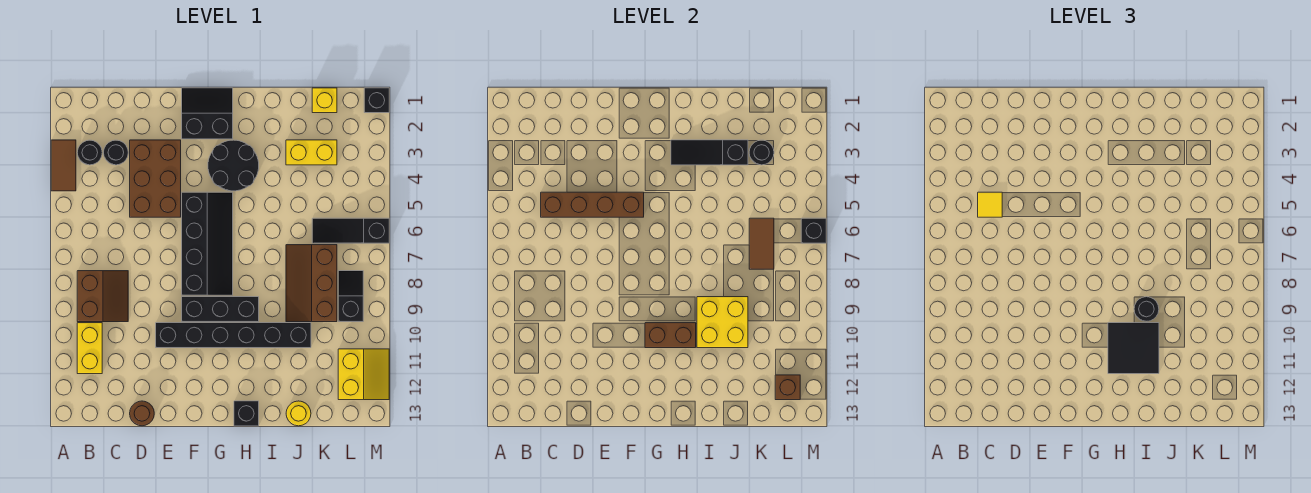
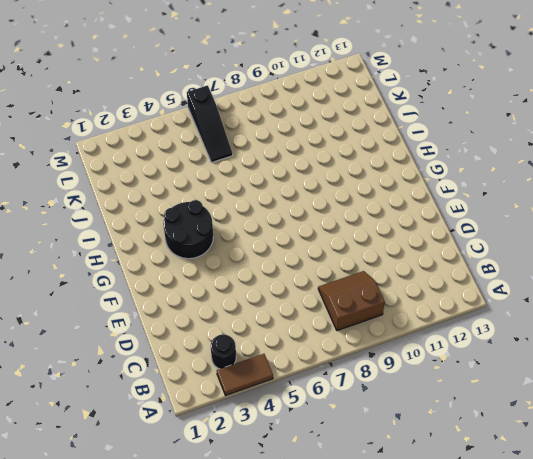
none -> yellow 1x2 brick [77,323,102,374]
none -> black 1x1 round brick [104,140,128,165]
none -> brown 2x3 brick [130,140,181,217]
none -> brown 1x1 round brick [130,401,154,426]

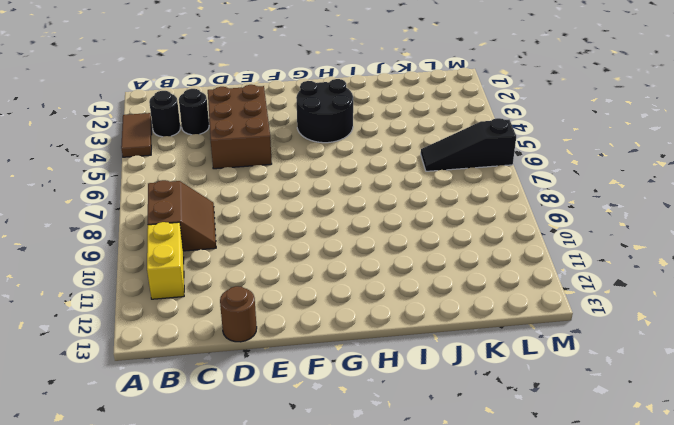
none -> black 1x6 brick [156,323,311,348]
none -> black 2x2 slope [182,88,233,139]
none -> black 2x4 slope [182,192,233,295]
none -> black 1x3 brick [182,297,259,322]

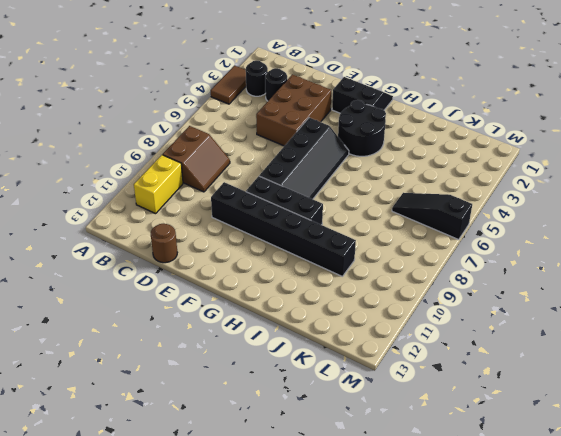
none -> black 1x1 brick [234,401,259,426]
none -> yellow 1x2 brick [286,140,337,165]
none -> brown 2x3 slope [286,245,337,322]
none -> yellow 1x1 round brick [286,401,311,426]

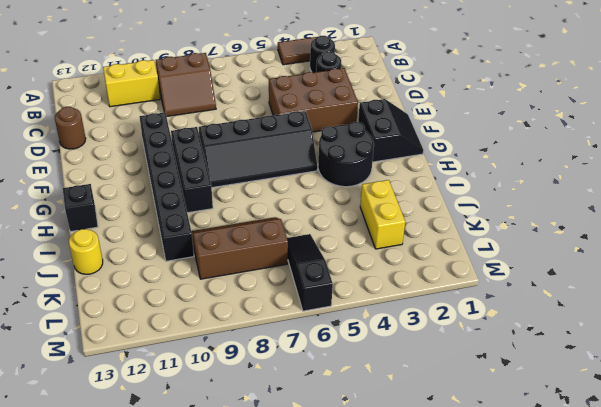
none -> yellow 1x1 brick [312,88,337,113]
none -> black 1x2 slope [338,271,363,322]
none -> yellow 2x2 slope [338,349,389,400]
none -> black 1x1 brick [364,88,389,113]

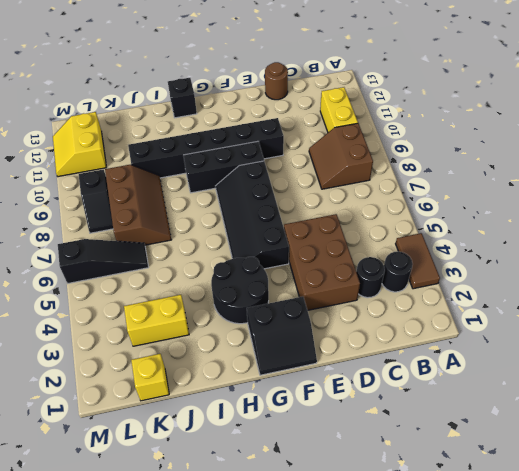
none -> yellow 1x1 round brick [286,401,311,426]
none -> black 1x1 brick [364,88,389,113]
none -> brown 1x4 brick [541,192,644,217]
none -> brown 1x2 brick [645,323,696,348]

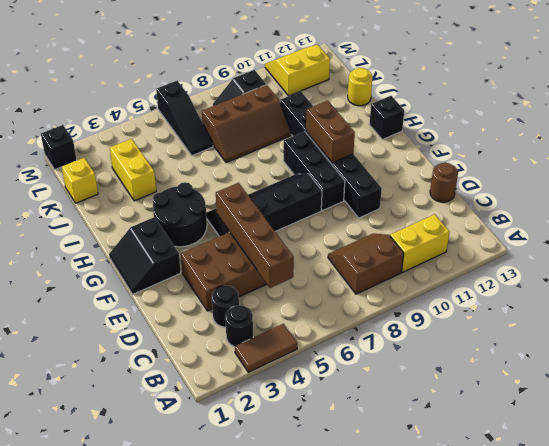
none -> black 1x3 slope [671,140,748,165]
none -> yellow 2x2 brick [697,297,748,348]
none -> black 1x1 round brick [749,140,774,165]
none -> brown 1x2 tile [749,218,774,269]

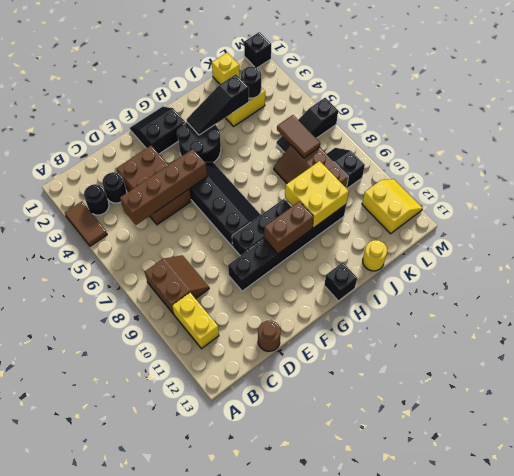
none -> brown 1x1 brick [775,375,800,400]
none -> black 1x1 brick [801,218,826,243]
none -> yellow 1x1 tile [978,192,1002,217]
none -> black 2x2 tile [1108,323,1159,374]

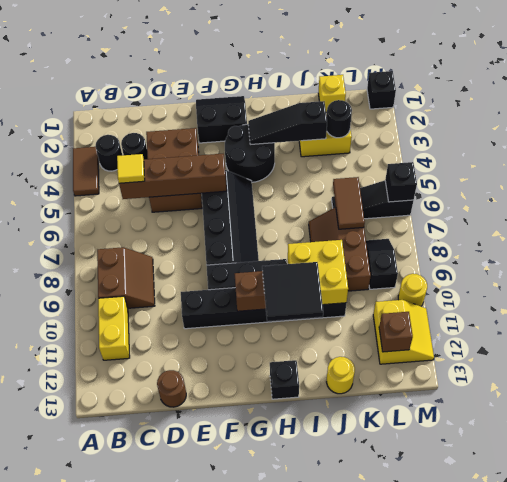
yellow 1x1 round brick [398,274,427,306] -> none
none -> black 1x1 round brick [1134,297,1159,321]

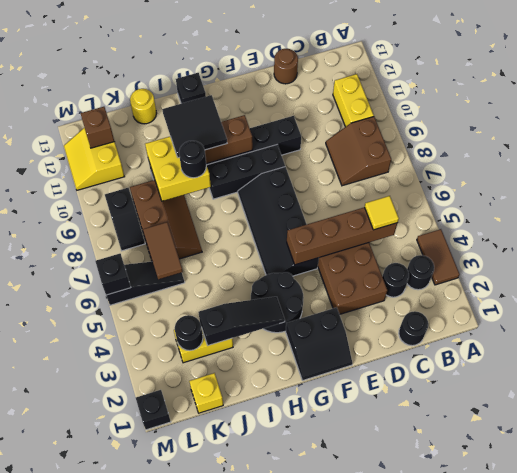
black 1x1 round brick [399,311,428,346] -> none

